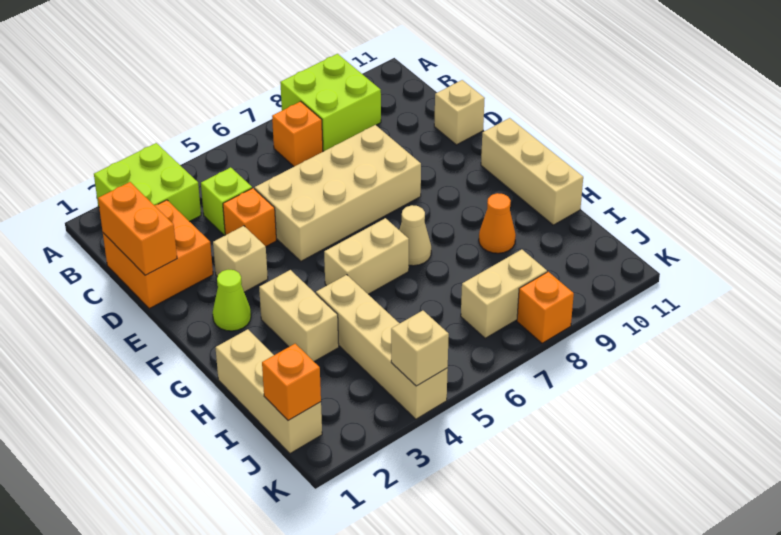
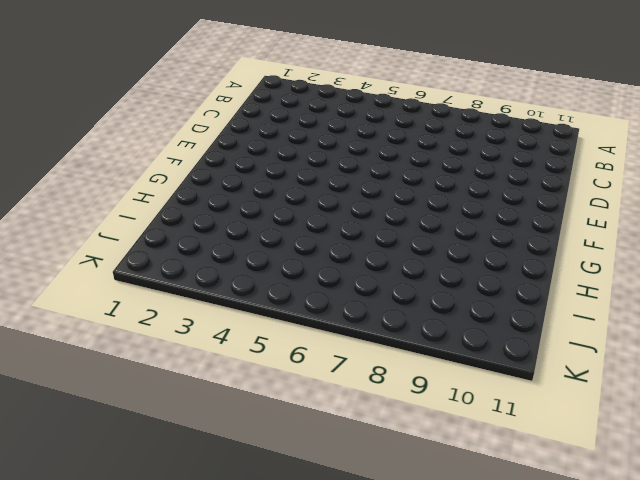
none -> lime 2x2 brick [94,143,201,222]
none -> lime 2x2 brick [280,54,381,151]
none -> orange 1x1 brick [272,101,323,166]

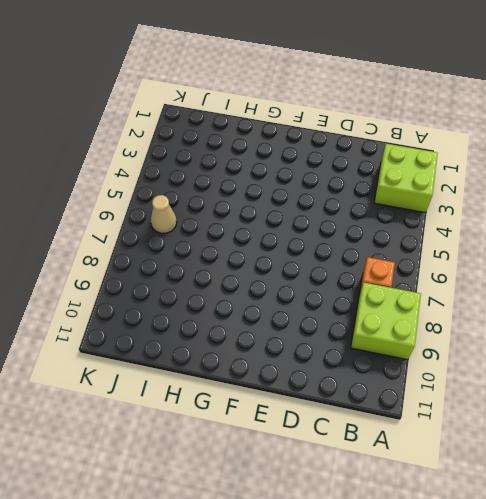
tan 1x1 cone [151,195,177,233] -> tan 1x1 cone moved to [399,205,431,266]
none -> orange 2x2 brick [103,200,213,309]
none -> lime 1x1 brick [201,167,252,236]
none -> orange 1x1 brick [223,188,276,246]

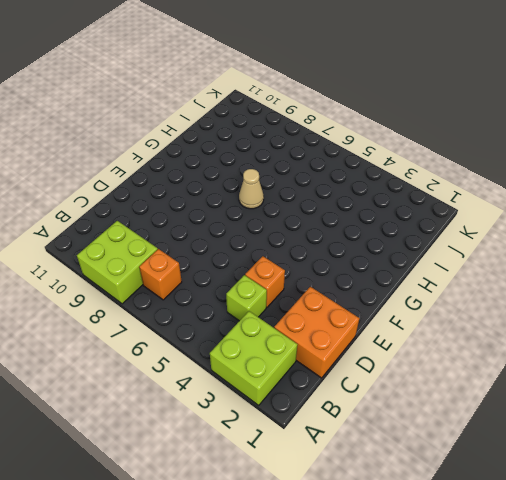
none -> tan 2x4 brick [255,125,421,261]
none -> tan 1x1 brick [434,80,485,145]
none -> tan 1x1 brick [213,226,268,292]

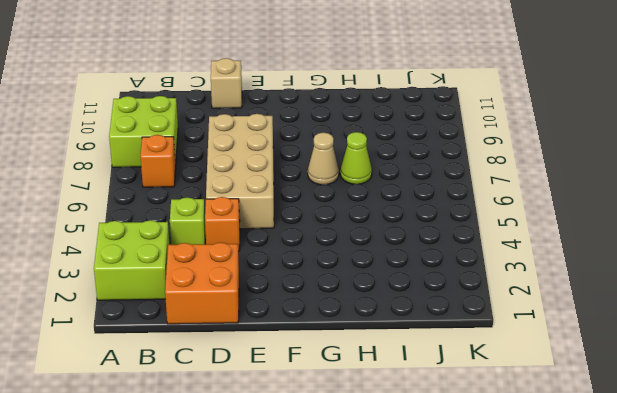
lime 1x1 cone [341,132,372,184] -> lime 1x1 cone moved to [213,270,251,331]
none -> tan 1x1 brick [213,226,268,292]
none -> tan 1x3 brick [481,118,583,225]
none -> tan 1x2 brick [259,270,339,361]

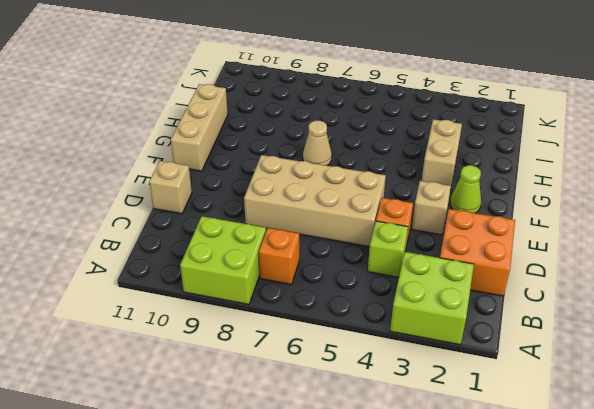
none -> tan 1x2 brick [324,218,409,294]
none -> tan 1x3 brick [215,329,322,453]
none -> tan 1x4 brick [316,275,448,419]

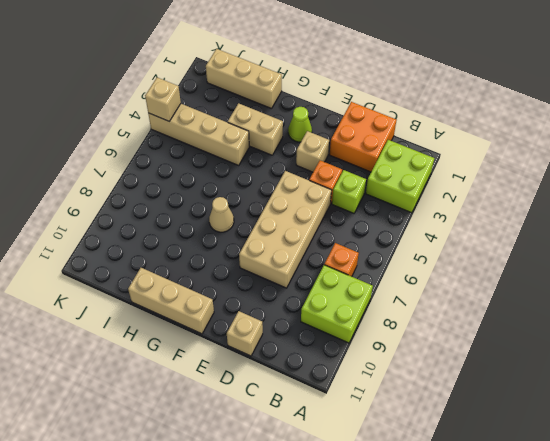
none -> tan 1x2 brick [324,218,409,294]
none -> orange 1x1 cone [479,193,516,253]
none -> tan 1x2 brick [461,249,547,338]

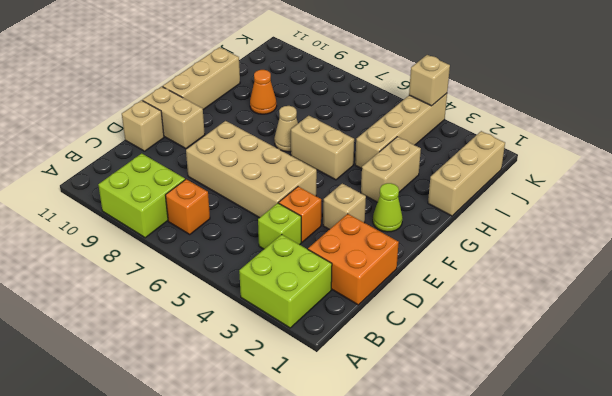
tan 1x2 brick [142,86,205,149] -> tan 1x2 brick moved to [461,249,547,338]
none -> orange 1x1 brick [517,272,574,343]
none -> orange 1x2 brick [98,182,177,275]
none -> orange 1x1 brick [262,344,321,421]

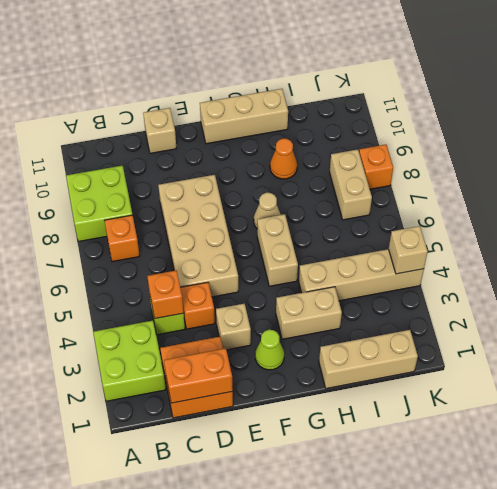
orange 1x1 brick [147,270,184,319] -> orange 1x1 brick moved to [262,344,321,421]

